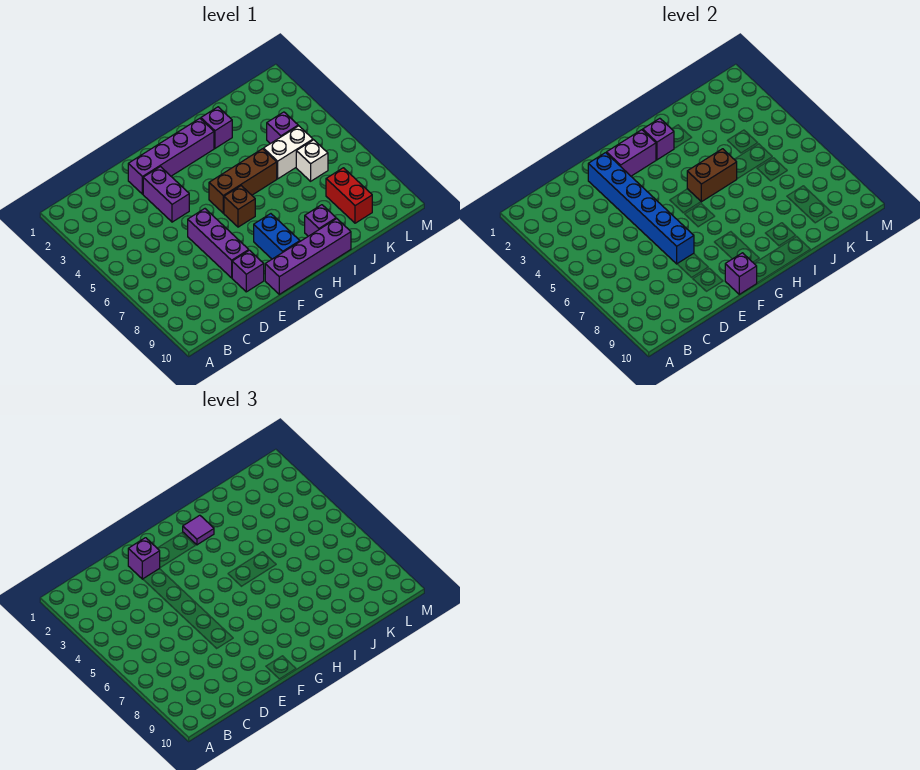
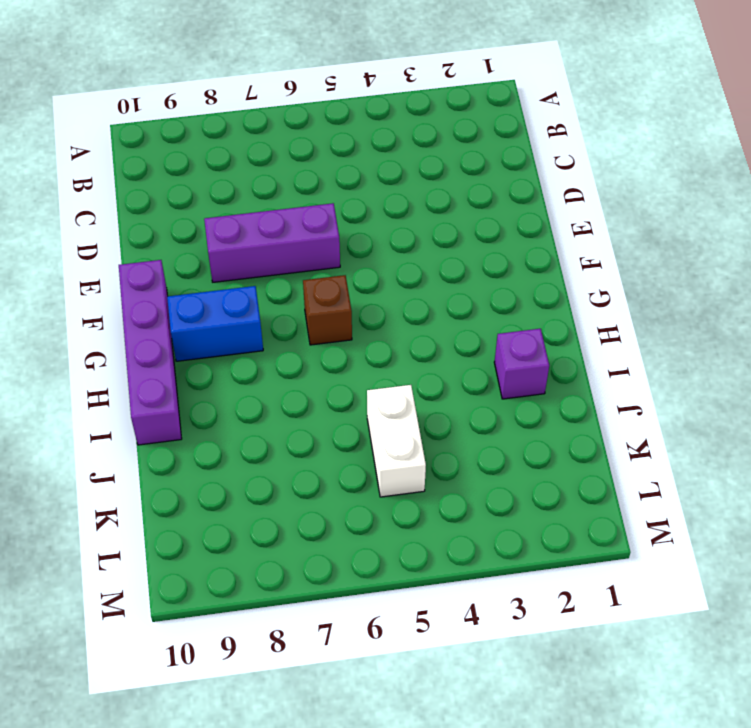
none -> purple 1x4 brick [128,118,214,194]
none -> purple 1x2 brick [143,167,189,222]
none -> purple 1x1 brick [232,250,264,292]

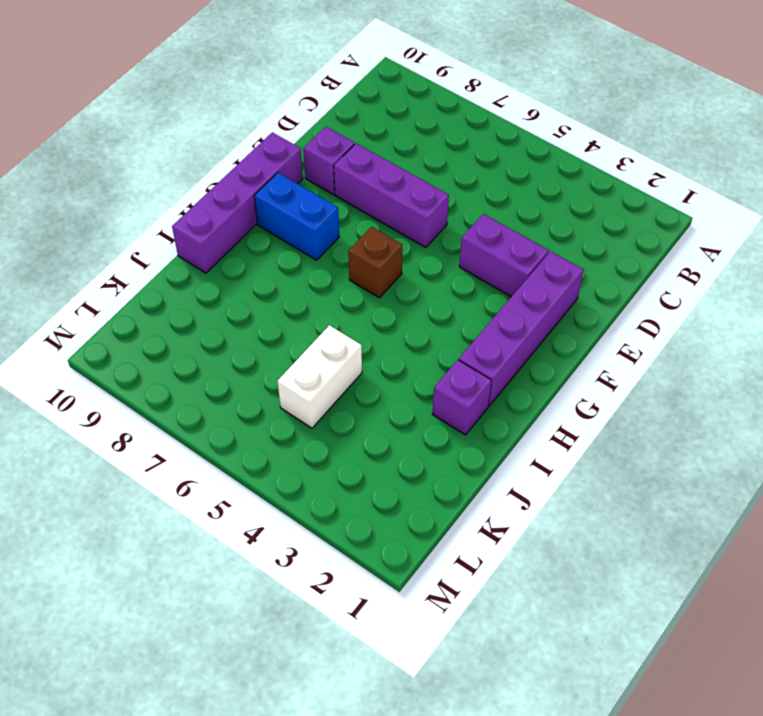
none -> brown 1x3 brick [209,149,277,213]
none -> purple 1x1 brick [305,205,336,236]
none -> purple 1x1 brick [267,112,298,144]

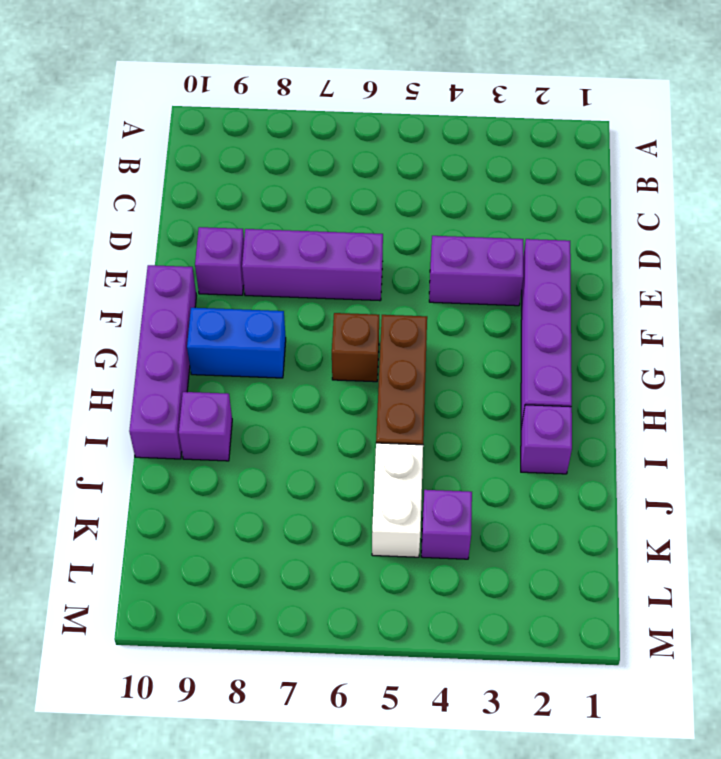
none -> white 1x1 brick [296,140,328,181]
none -> red 1x2 brick [326,168,372,223]
none -> blue 1x6 brick [588,153,694,264]

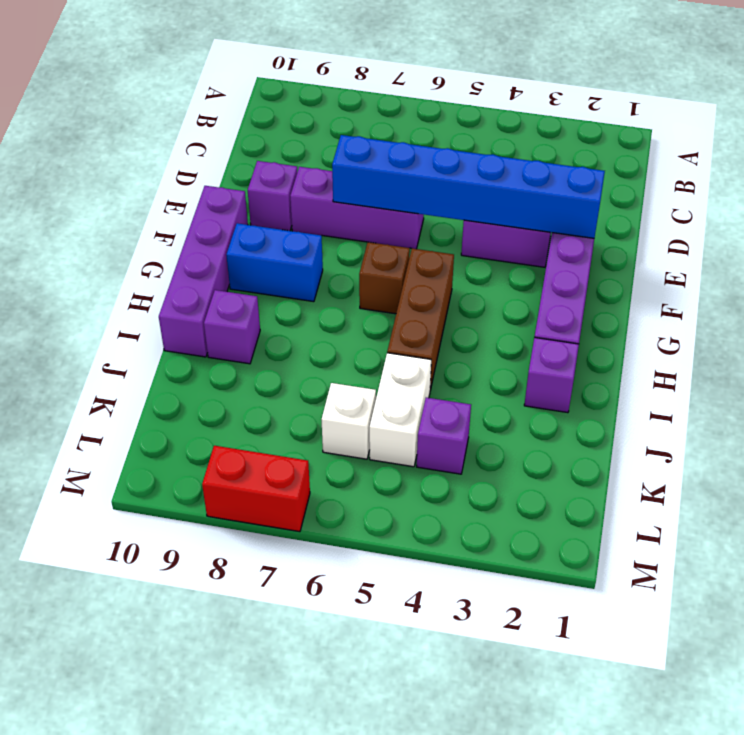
red 1x2 brick [202,446,310,532] -> red 1x2 brick moved to [326,168,372,223]
none -> purple 1x2 brick [606,130,656,176]
none -> purple 1x1 brick [725,253,757,294]
none -> purple 1x1 brick [643,118,674,160]

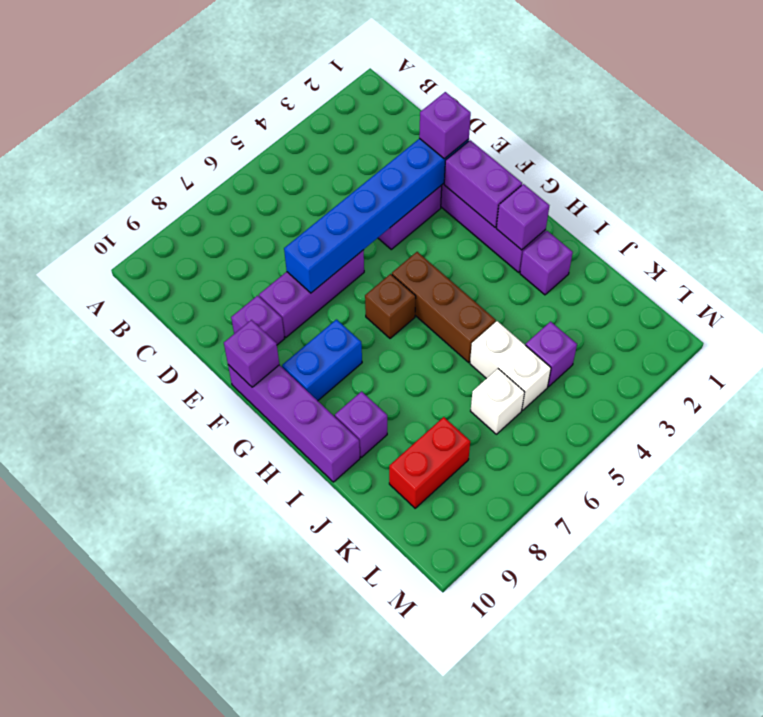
none -> brown 1x2 brick [687,149,737,202]
none -> purple 1x1 tile [183,515,214,545]

